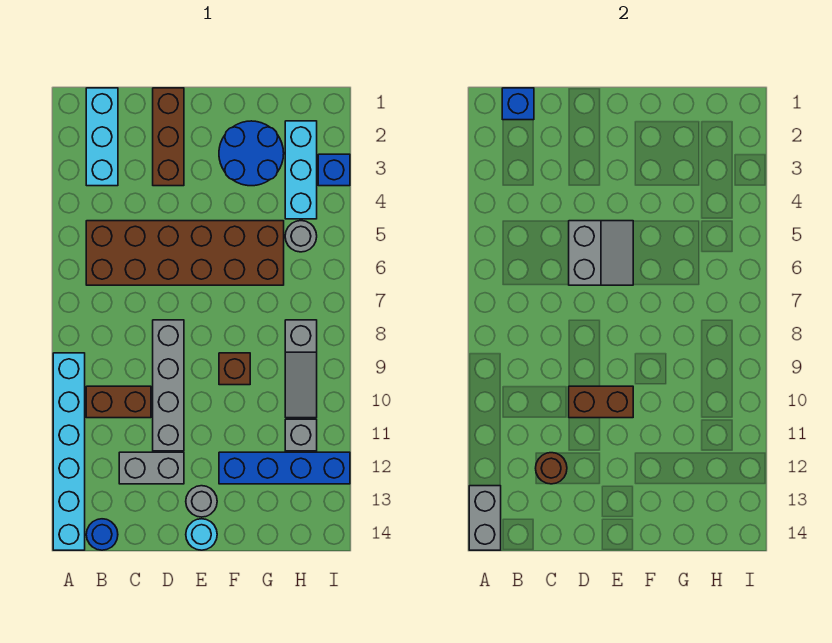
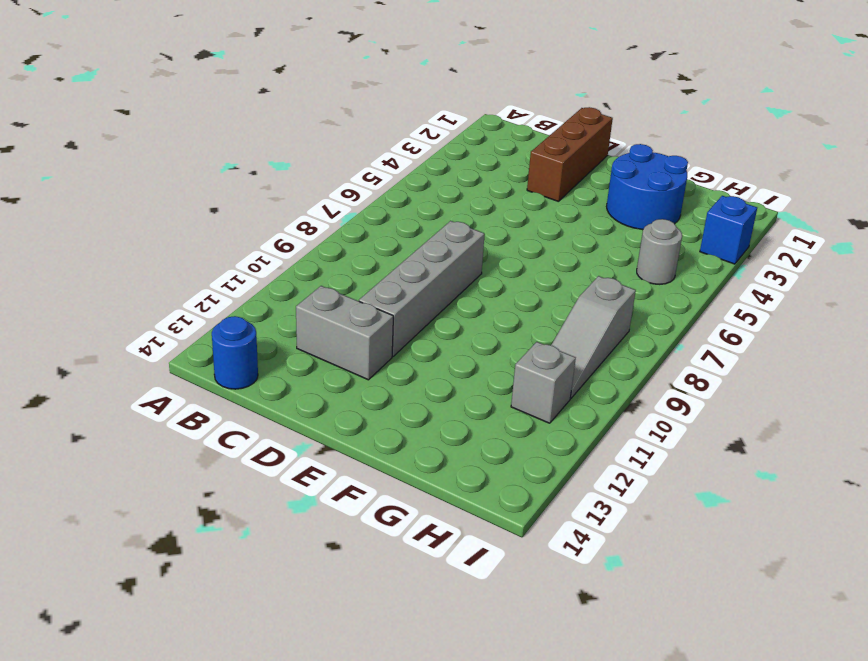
none -> cyan 1x6 brick [53,353,85,550]
none -> cyan 1x3 brick [86,88,118,186]
none -> brown 2x6 brick [86,221,284,285]

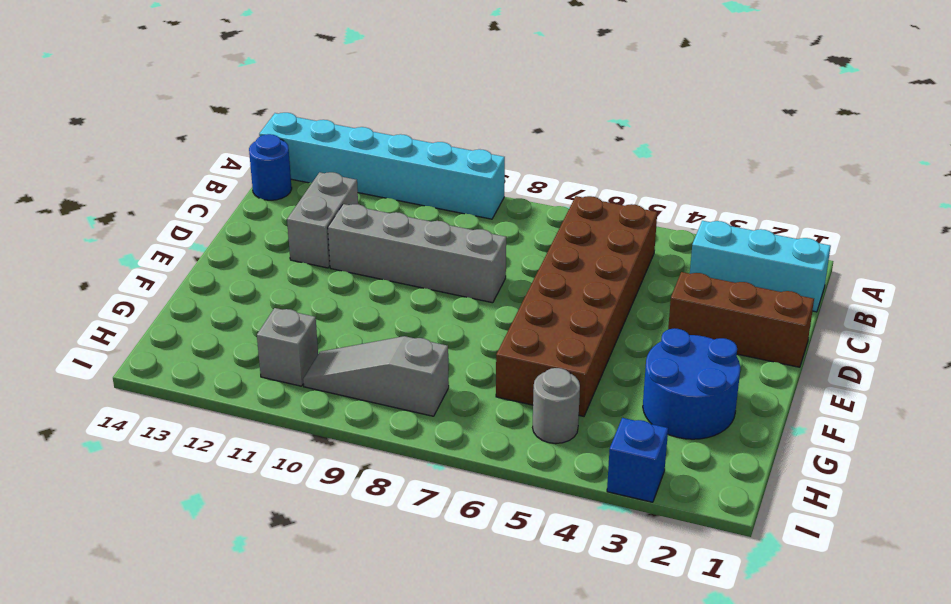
none -> brown 1x2 brick [86,386,151,418]
none -> grey 1x1 round brick [186,486,217,517]
none -> cyan 1x1 round brick [186,519,217,550]

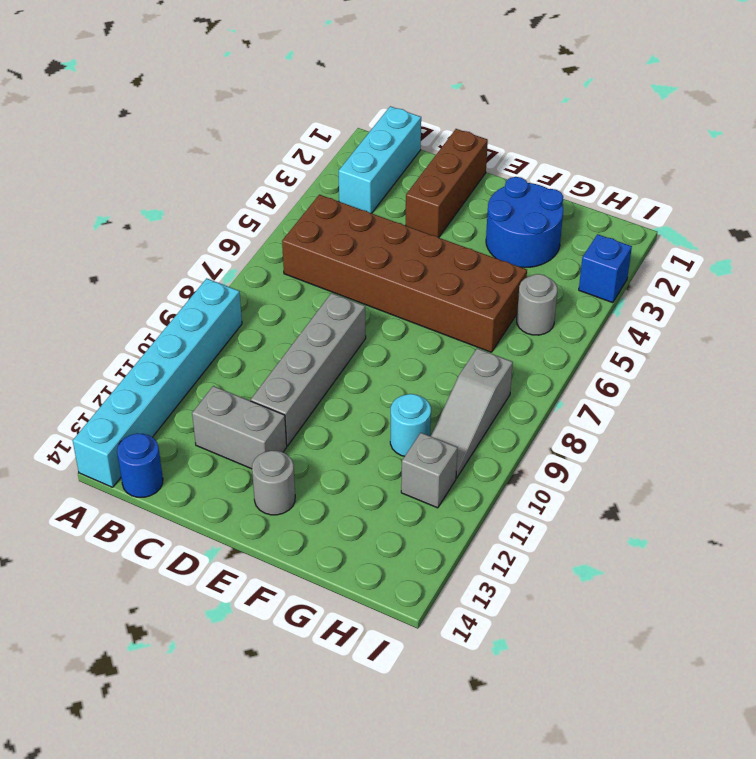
cyan 1x1 round brick [390,394,431,456] -> cyan 1x1 round brick moved to [186,519,217,550]
none -> brown 1x2 brick [86,386,151,418]
none -> brown 1x1 brick [219,353,250,385]
none -> blue 1x4 brick [219,452,350,484]

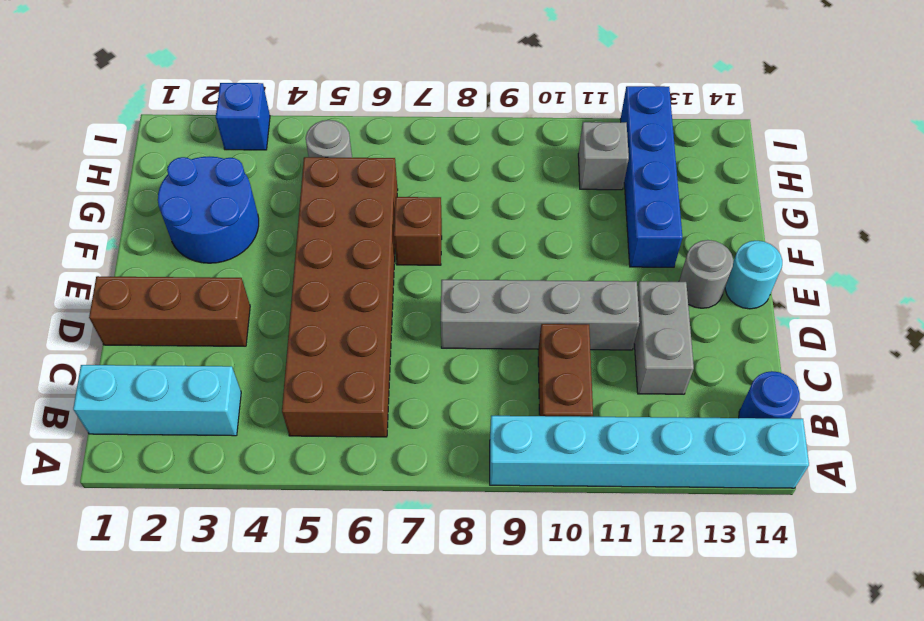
brown 1x1 brick [394,197,442,265] -> brown 1x1 brick moved to [219,353,250,385]
none -> cyan 1x3 brick [285,121,317,219]
none -> grey 1x3 slope [285,320,317,418]
none -> grey 1x2 brick [469,486,501,550]

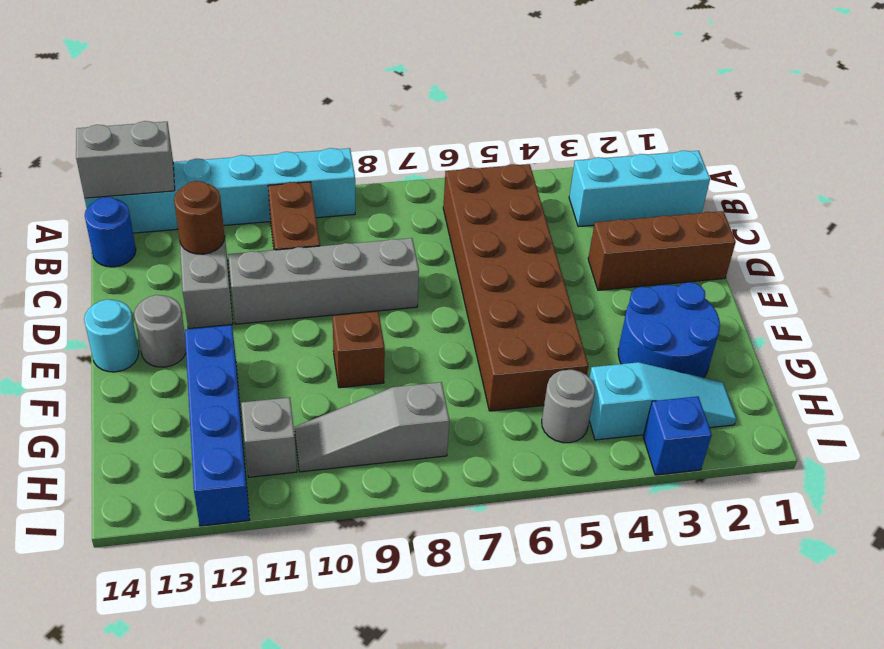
cyan 1x3 slope [589,362,736,440] -> cyan 1x3 brick [285,121,317,219]
none -> blue 1x1 brick [502,88,534,120]
none -> grey 2x2 slope [569,221,633,285]
none -> brown 1x2 brick [569,386,633,418]

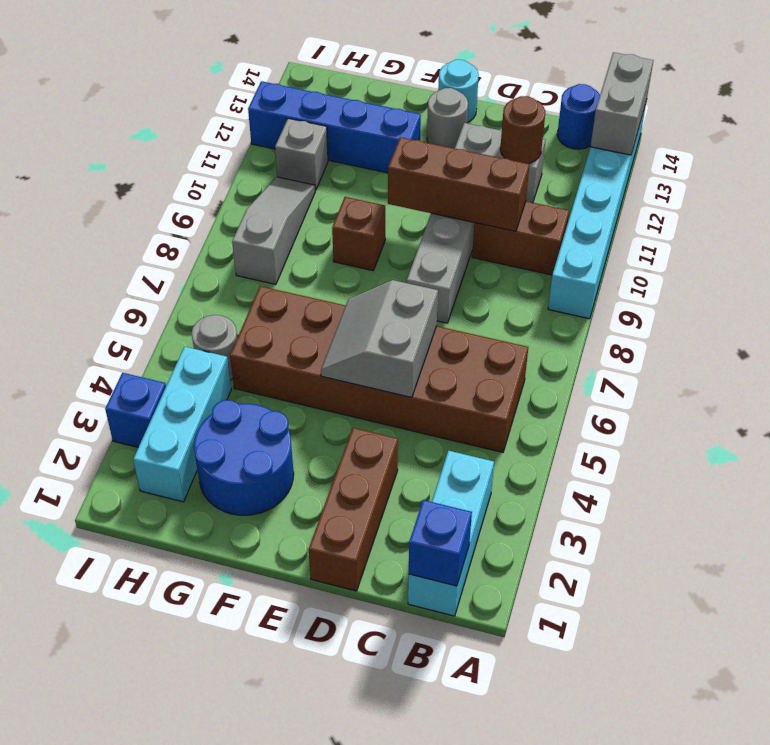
brown 1x3 brick [388,137,529,231] -> brown 1x2 brick [569,386,633,418]

